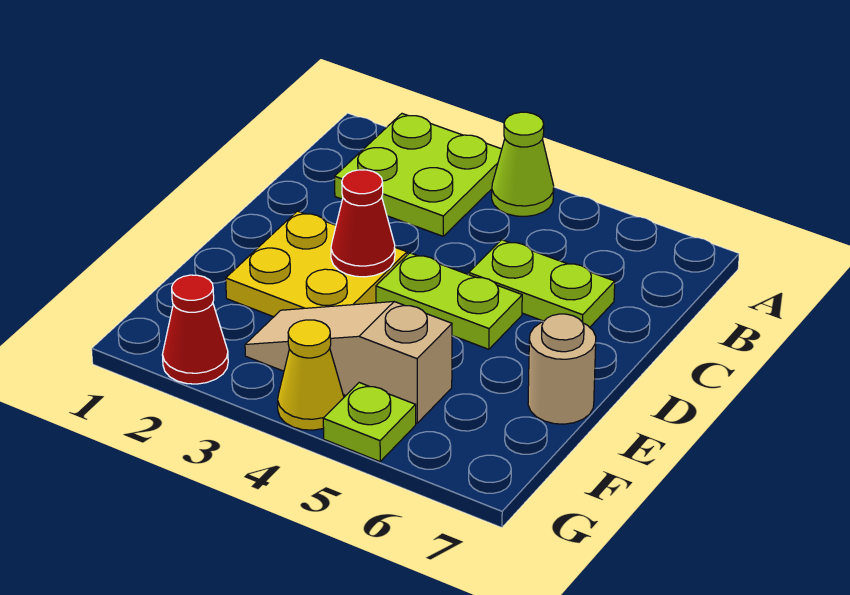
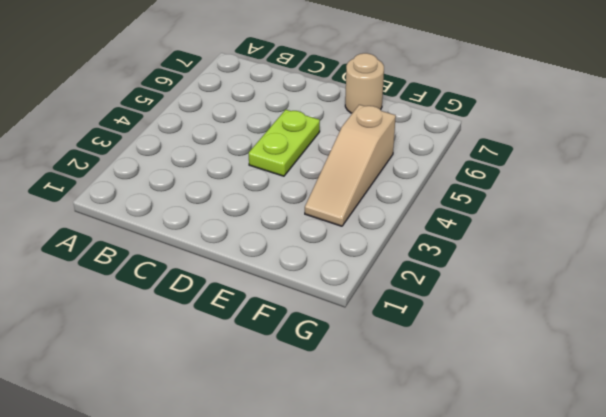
none -> lime 2x2 plate [335,114,502,236]
none -> lime 1x1 cone [492,112,554,217]

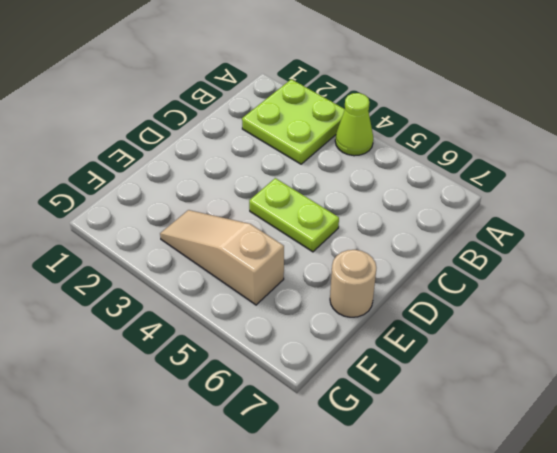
none -> lime 1x2 plate [469,240,615,327]
none -> yellow 2x2 plate [226,211,407,317]

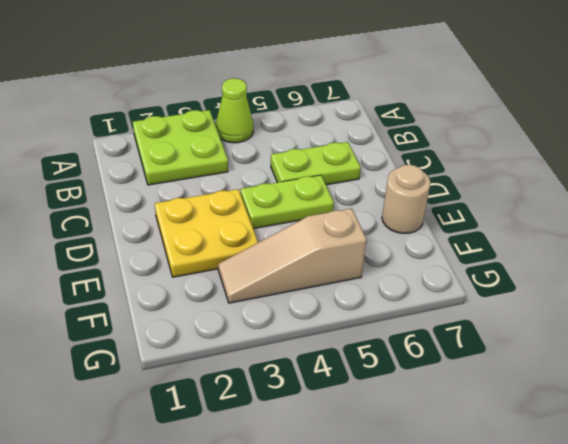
none -> red 1x1 cone [162,275,228,384]
none -> yellow 1x1 cone [278,320,344,430]

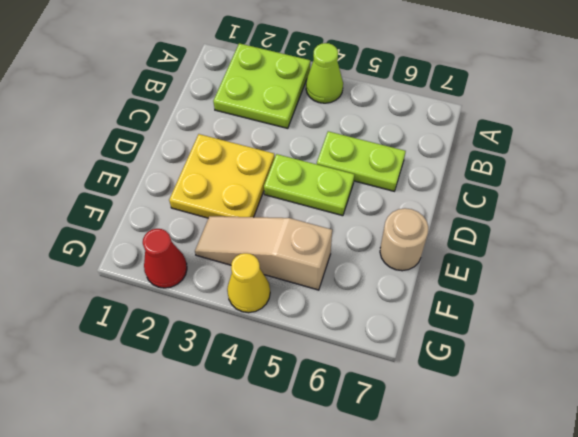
none -> lime 1x1 plate [323,383,416,461]
none -> red 1x1 cone [331,170,395,277]

